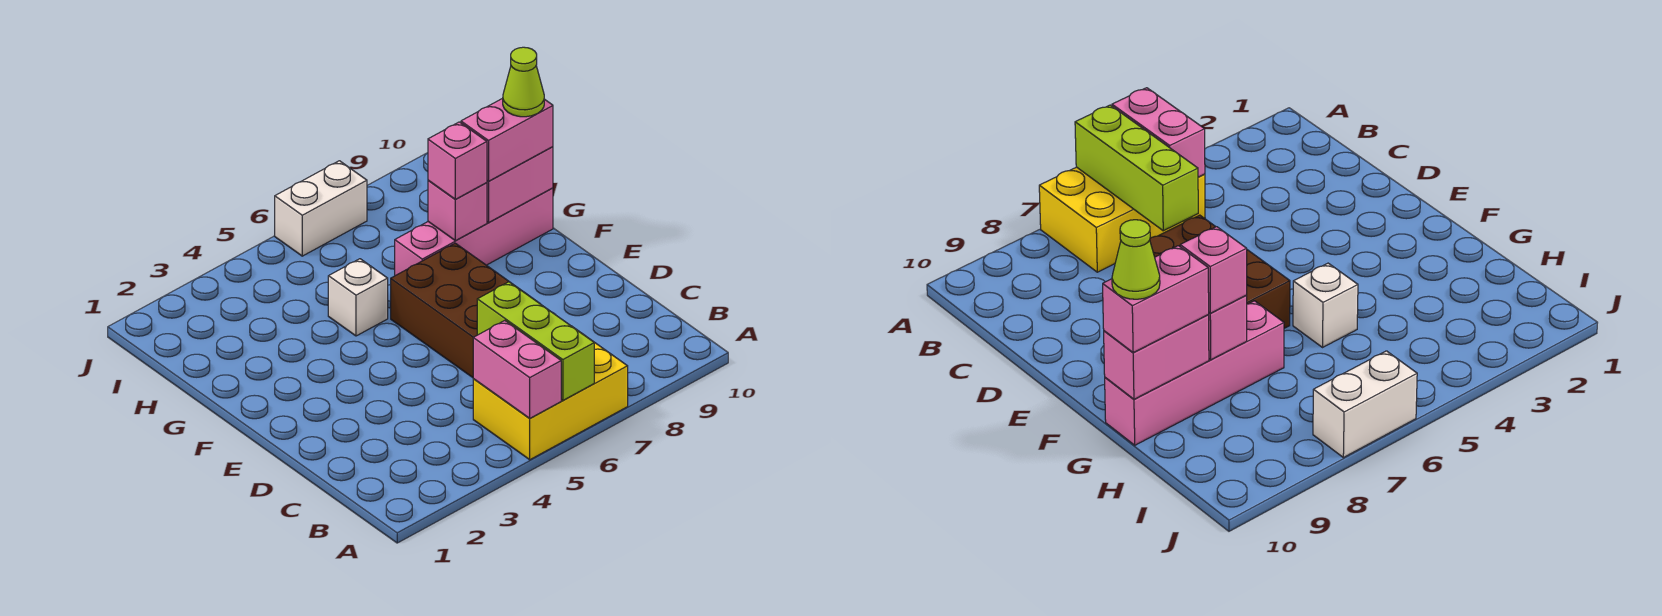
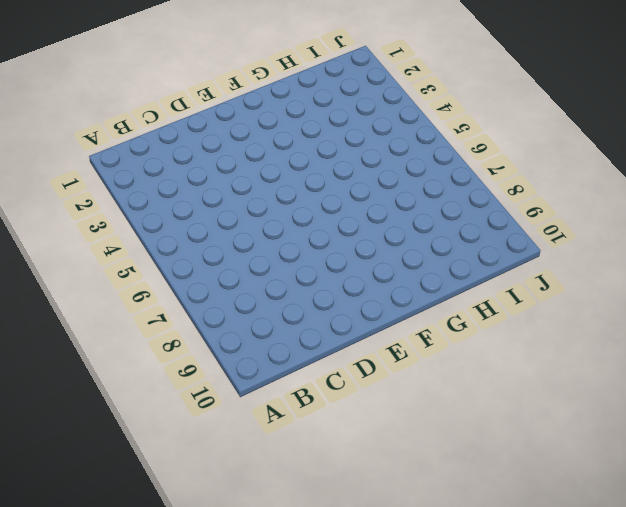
none -> yellow 2x3 brick [473,327,628,460]
none -> brown 2x3 brick [391,243,536,378]
none -> white 1x1 brick [328,259,388,336]

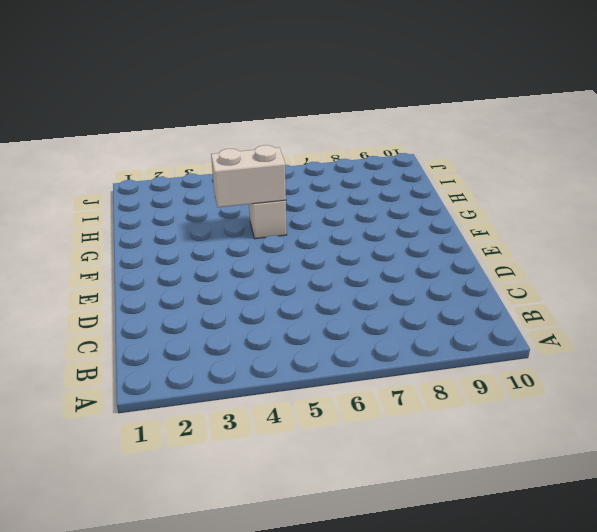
white 1x2 brick [211,145,286,207] -> white 1x2 brick moved to [275,161,367,256]
none -> yellow 2x3 brick [473,327,628,460]
none -> brown 2x3 brick [391,243,536,378]
none -> pink 1x4 brick [395,188,553,276]

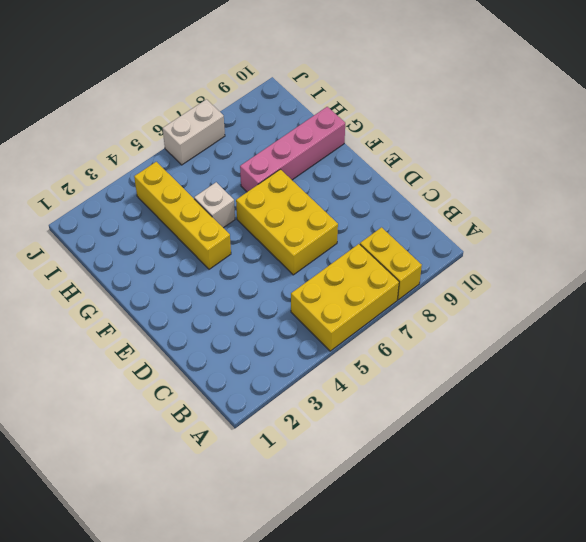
yellow 1x2 brick [360,227,422,300] -> none
yellow 2x3 brick [236,169,338,275] -> brown 2x3 brick [391,243,536,378]
yellow 1x4 brick [134,162,231,269] -> none
none -> pink 1x2 brick [473,320,561,418]
none -> lime 1x3 brick [477,282,594,400]
none -> pink 1x1 brick [428,180,487,241]

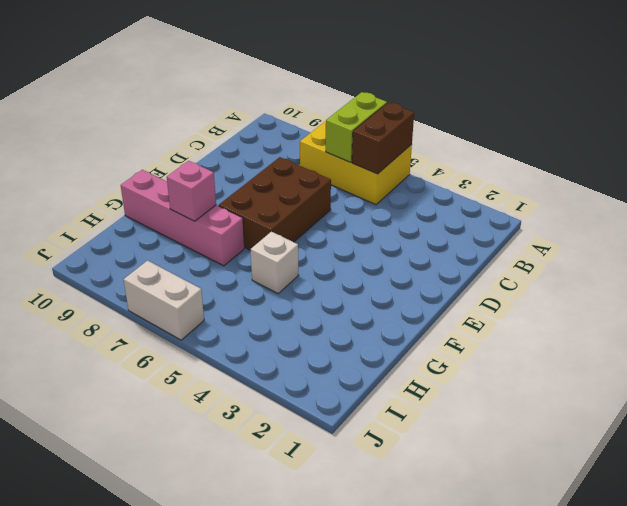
brown 1x2 brick [352,102,414,174] -> pink 1x2 brick [473,320,561,418]
lime 1x2 brick [326,92,387,162] -> lime 1x3 brick [477,282,594,400]
none -> pink 1x2 brick [487,147,553,223]
none -> pink 1x1 brick [428,122,487,199]
none -> pink 1x2 brick [461,98,553,181]

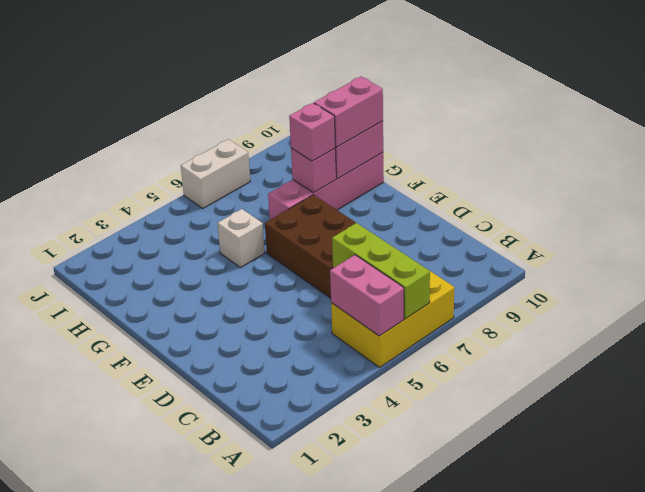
none -> lime 1x1 cone [503,47,544,117]

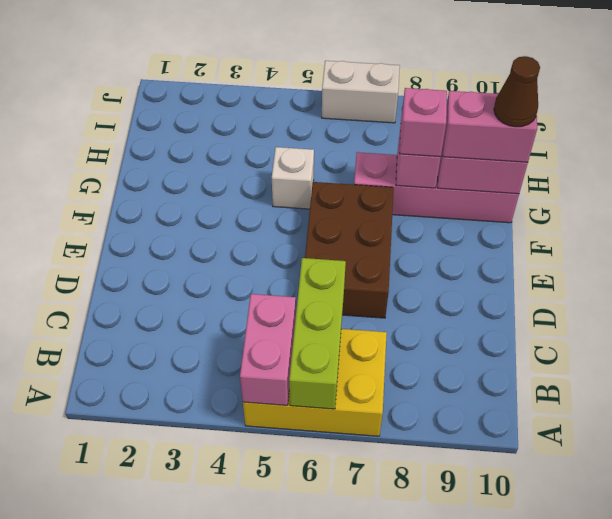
brown 1x1 cone [494,56,540,127] -> lime 1x1 cone [503,47,544,117]

